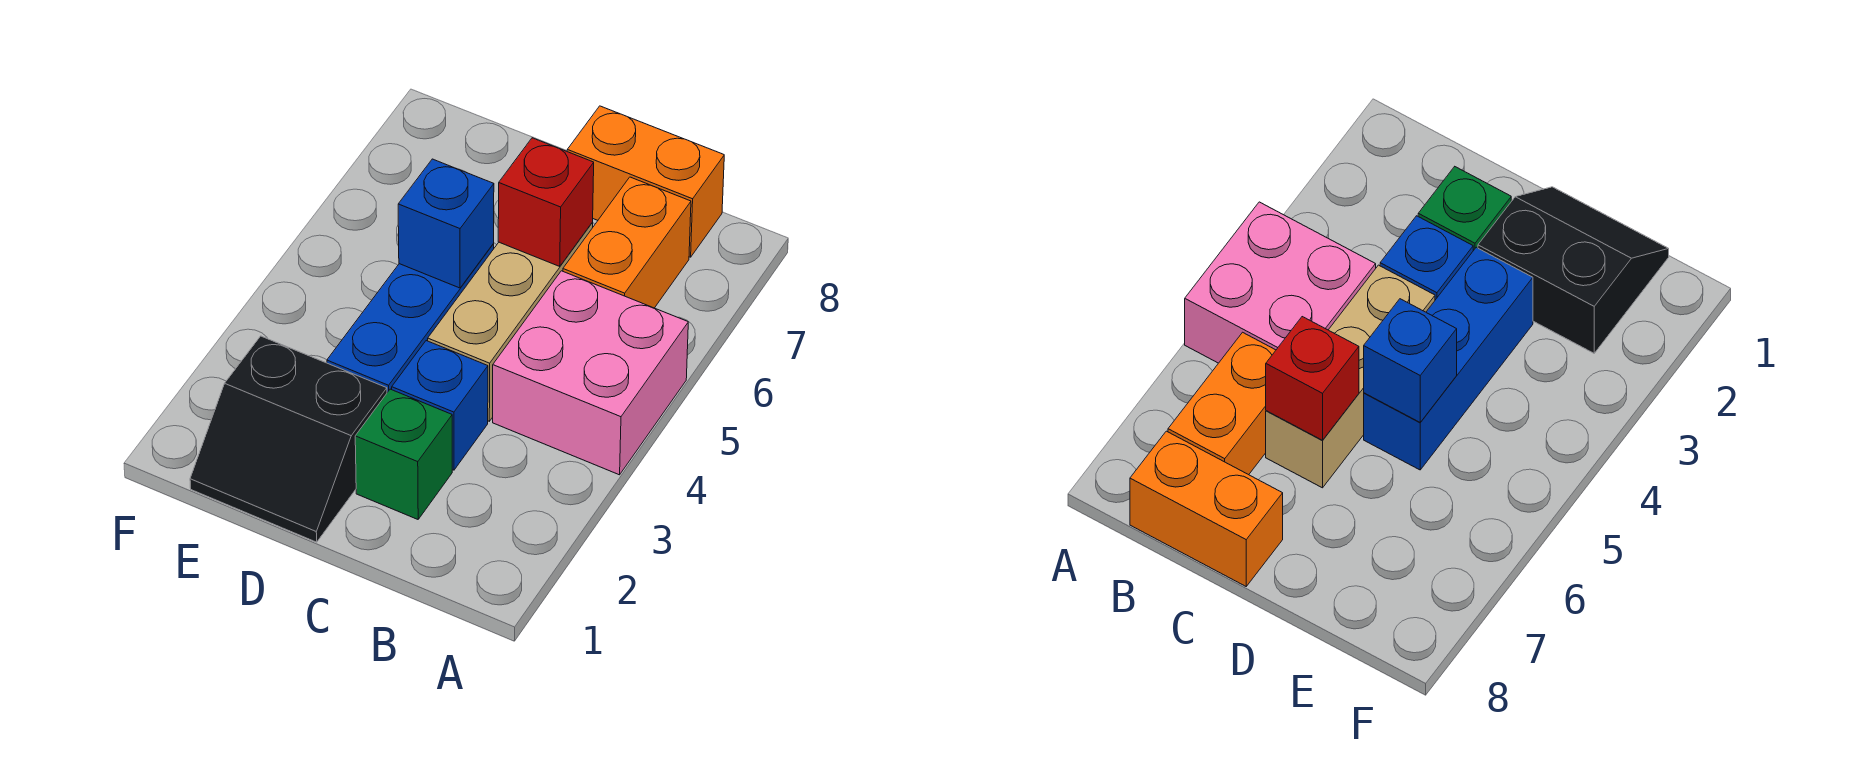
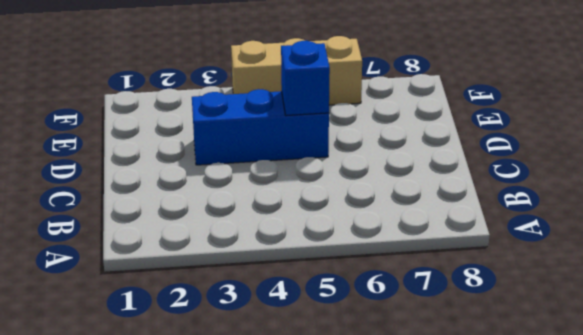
tan 1x3 brick [231,36,362,105] -> tan 1x3 brick moved to [428,222,593,421]
none -> pink 2x2 brick [493,271,688,475]
none -> orange 1x2 brick [563,177,691,308]

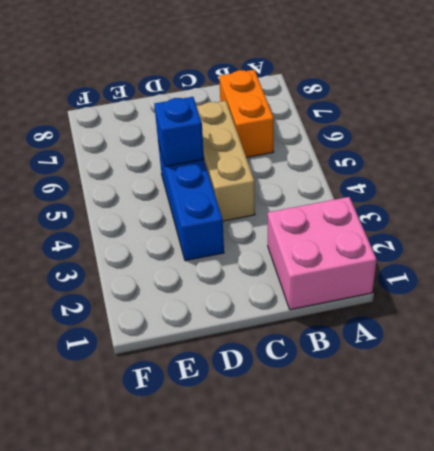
pink 2x2 brick [268,197,377,310] -> pink 2x2 brick moved to [493,271,688,475]
none -> orange 1x2 brick [567,106,724,257]
none -> green 1x1 brick [355,389,452,519]

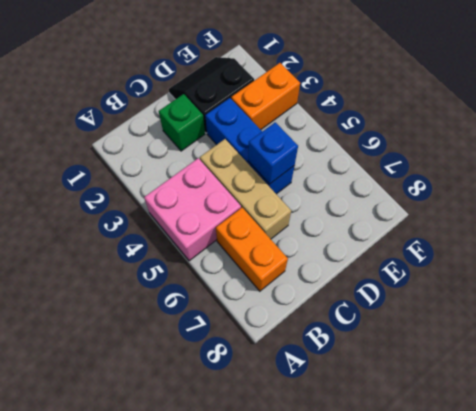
orange 1x2 brick [231,63,300,130] -> orange 1x2 brick moved to [567,106,724,257]
none -> blue 1x1 brick [392,341,488,470]
none -> red 1x1 brick [498,138,594,266]

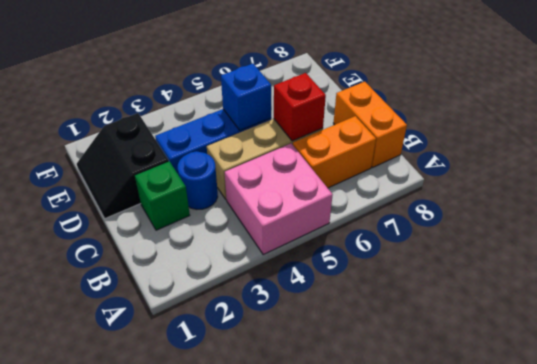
blue 1x1 round brick [178,151,218,209] -> blue 1x1 brick [392,341,488,470]

